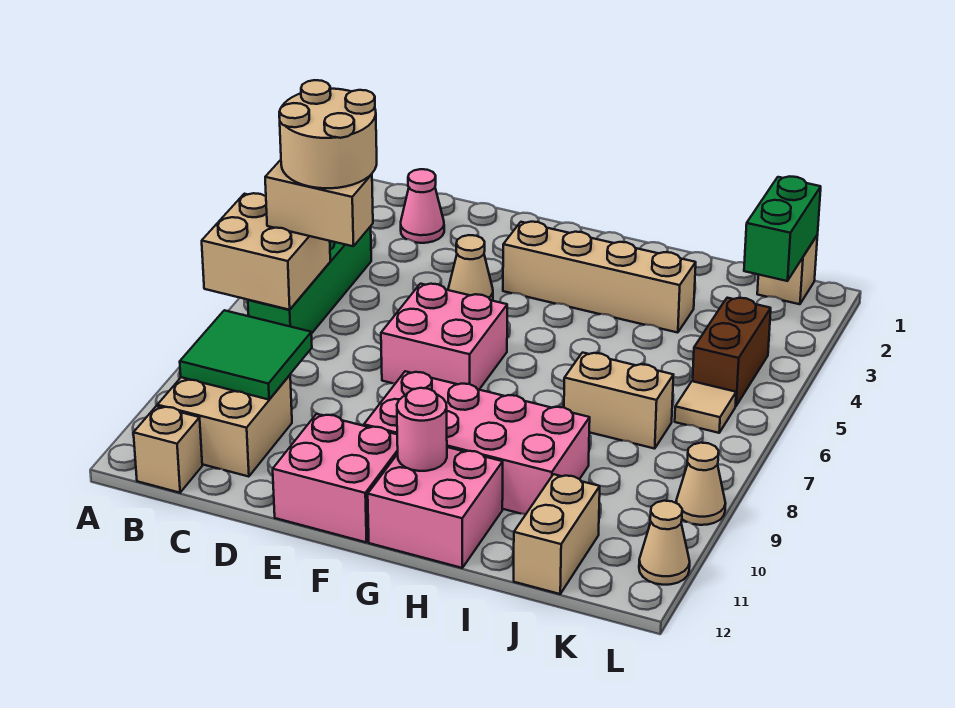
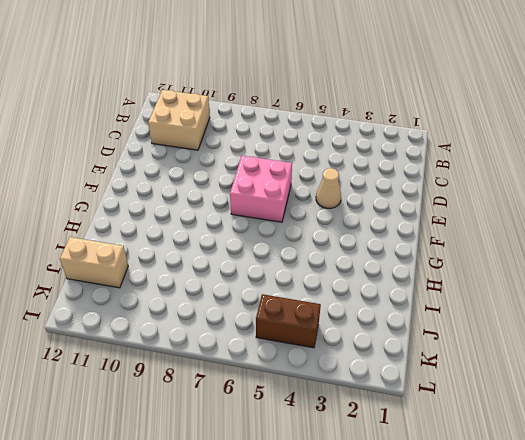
none -> green 1x4 brick [248,226,371,334]
none -> tan 1x1 brick [133,406,202,493]
none -> pink 1x1 cone [401,169,444,243]

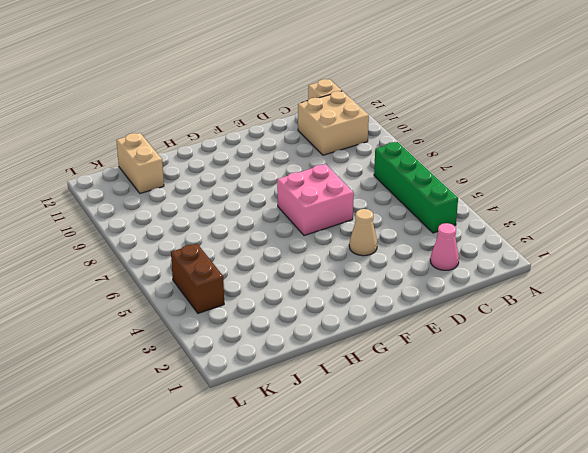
none -> pink 2x2 brick [273,414,398,542]
none -> tan 1x4 brick [503,222,696,333]
none -> pink 2x4 brick [364,371,590,515]

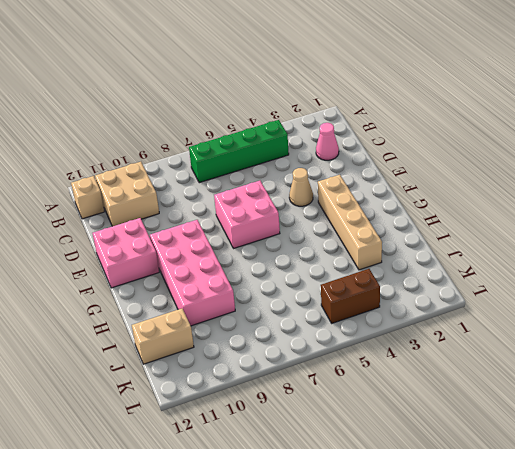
none -> pink 2x2 brick [368,447,503,568]
none -> tan 1x2 brick [564,353,673,449]
none -> tan 1x1 brick [757,235,818,304]

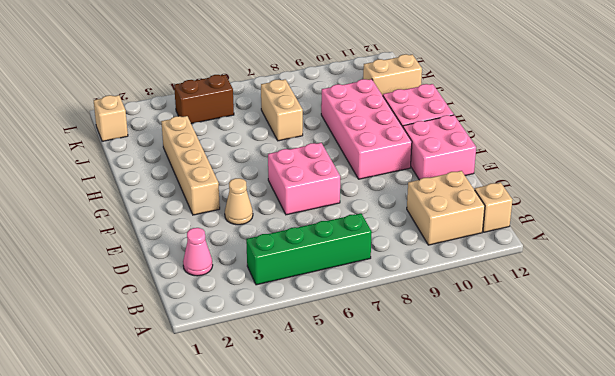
none -> tan 1x1 tile [675,381,736,433]
none -> tan 1x1 cone [676,443,726,525]
none -> tan 1x1 cone [639,501,690,585]

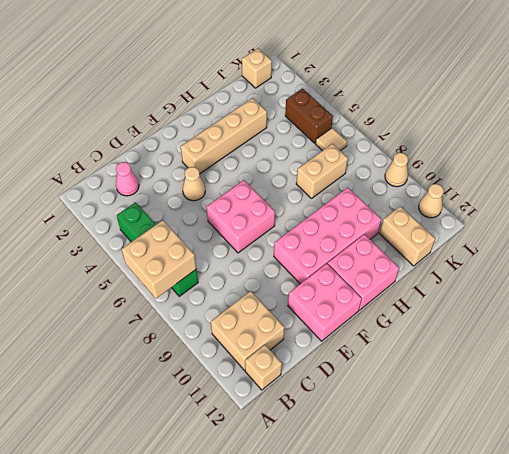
none -> green 2x2 tile [180,310,312,400]
none -> pink 1x1 round brick [397,388,447,471]
none -> green 1x2 brick [744,176,821,281]

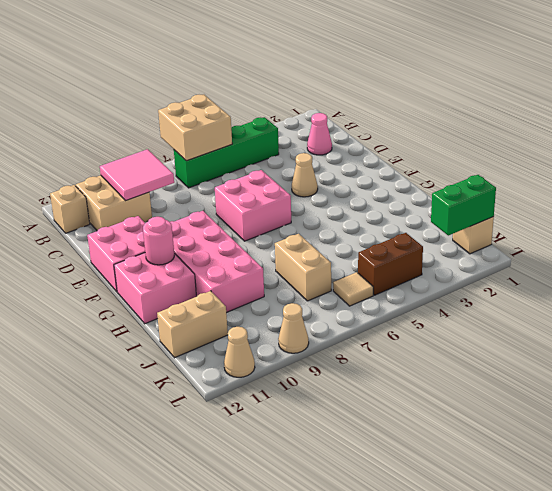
pink 2x2 tile [100,149,174,201] -> green 2x2 tile [180,310,312,400]
none -> tan 1x4 brick [503,222,696,333]
none -> tan 1x2 brick [265,160,373,246]
none -> tan 2x2 round brick [279,80,377,188]

